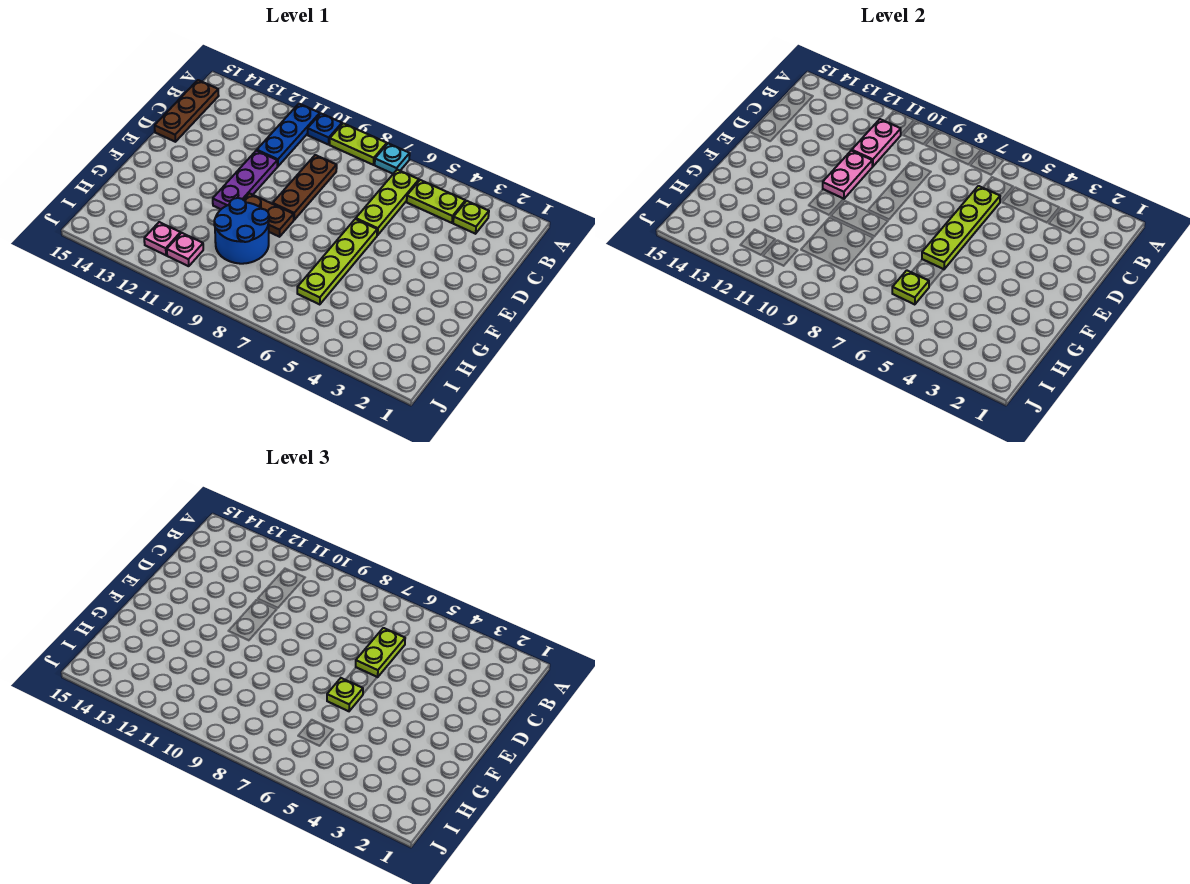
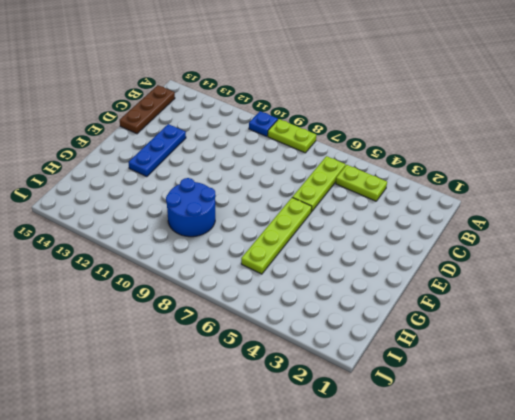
blue 1x3 plate [128,124,186,177] -> blue 1x3 plate moved to [257,104,320,166]
none -> cyan 1x1 plate [375,143,410,174]
none -> lime 1x1 plate [453,201,489,234]
none -> brown 1x3 plate [273,155,337,220]

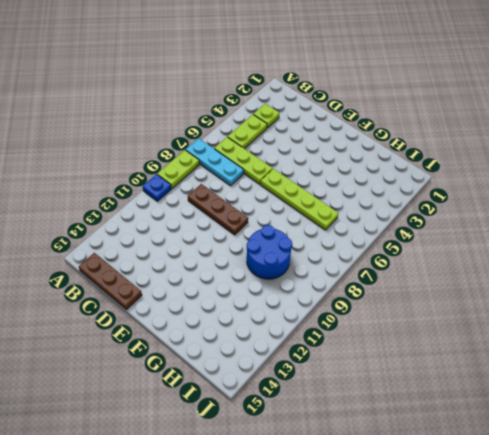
cyan 1x3 plate [186,138,244,186] -> cyan 1x1 plate [375,143,410,174]
none -> blue 1x3 plate [257,104,320,166]
none -> purple 1x3 plate [213,151,277,209]
none -> brown 1x2 plate [244,193,294,237]

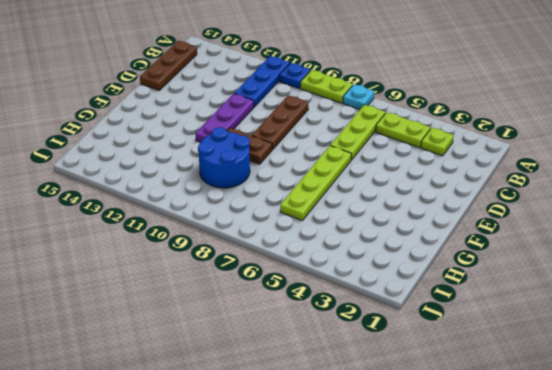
none -> pink 1x1 plate [167,233,203,266]
none -> pink 1x1 plate [144,222,181,255]
none -> pink 1x2 plate [852,119,901,166]

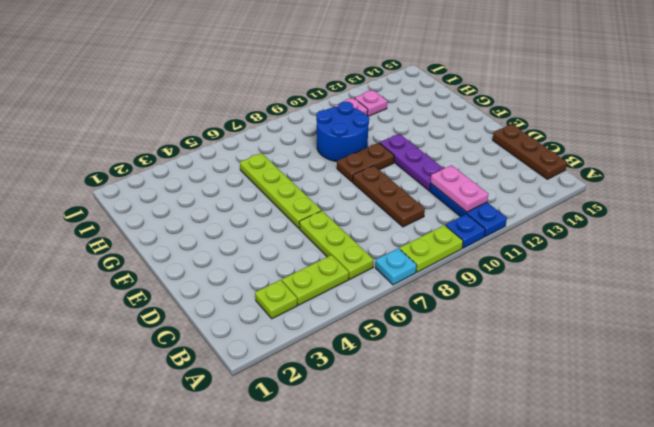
none -> lime 1x4 plate [922,186,1000,269]
none -> pink 1x2 plate [823,151,872,199]
none -> lime 1x1 plate [892,270,929,305]

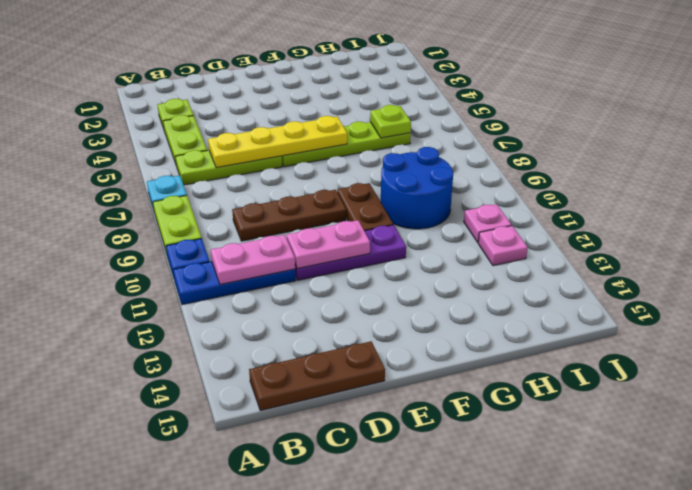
yellow 1x4 plate [208,116,347,168] -> lime 1x4 plate [922,186,1000,269]
none -> lime 1x2 plate [356,628,405,677]
none -> lime 1x1 plate [327,678,363,711]

